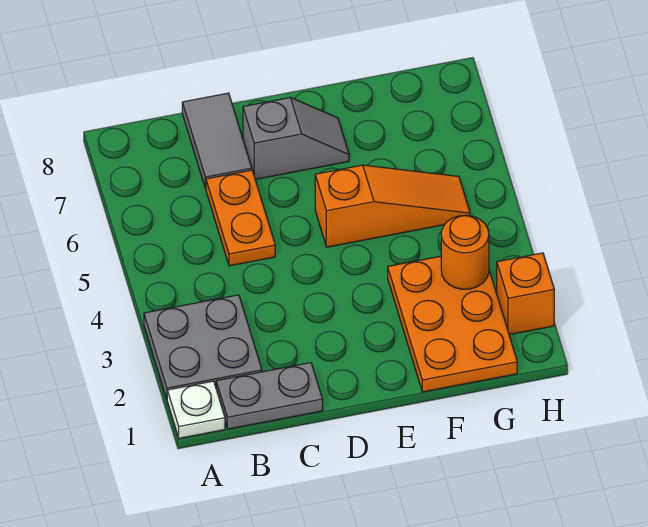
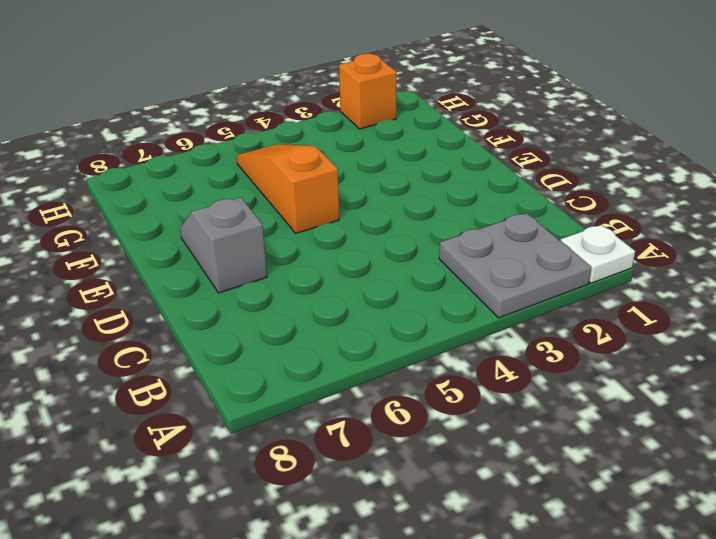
none -> grey 1x2 plate [216,363,323,429]
none -> orange 1x2 plate [206,170,275,266]

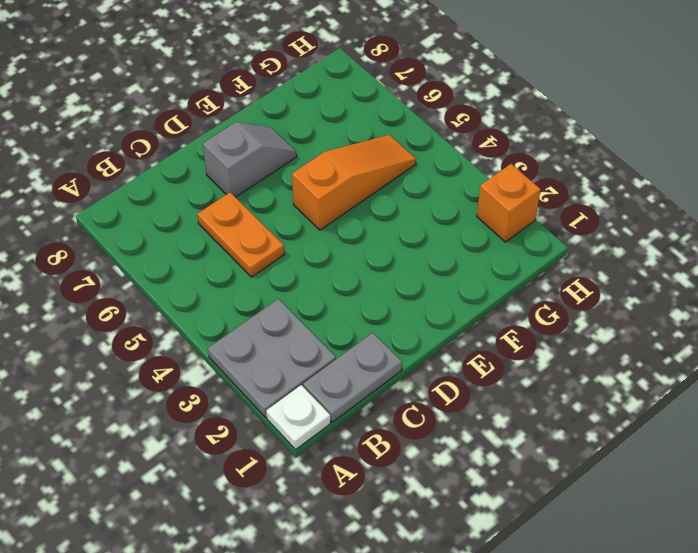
none -> grey 1x2 tile [182,93,252,189]
none -> orange 2x3 plate [388,256,517,392]

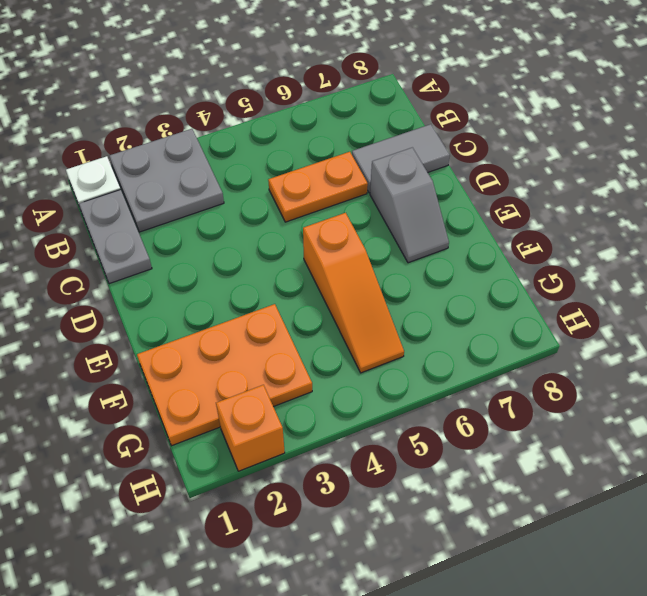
none -> orange 1x1 round brick [441,215,489,289]

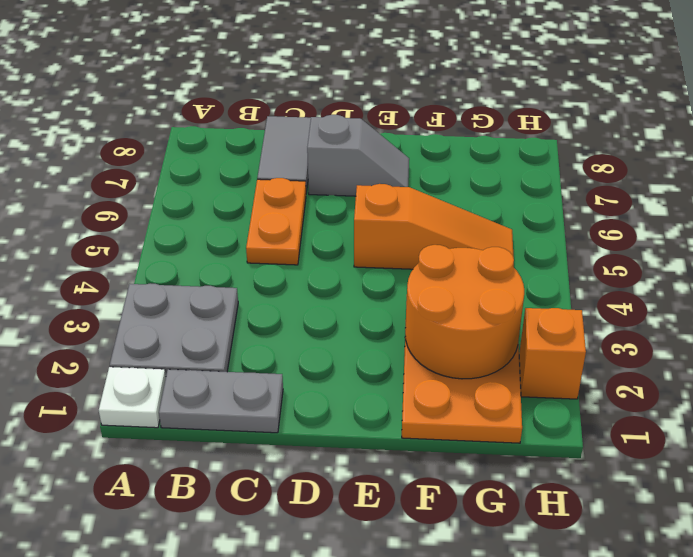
orange 2x2 round brick [405,245,524,379] -> orange 1x1 round brick [441,215,489,289]

